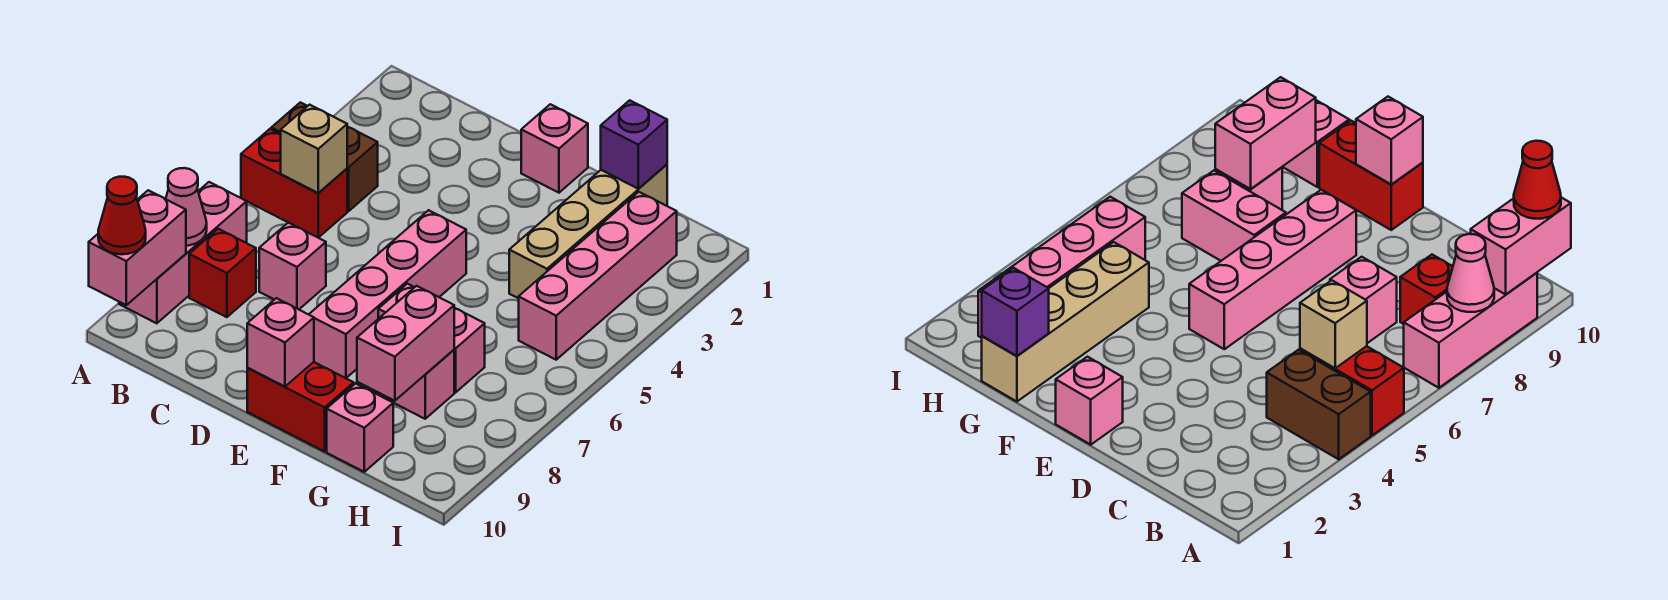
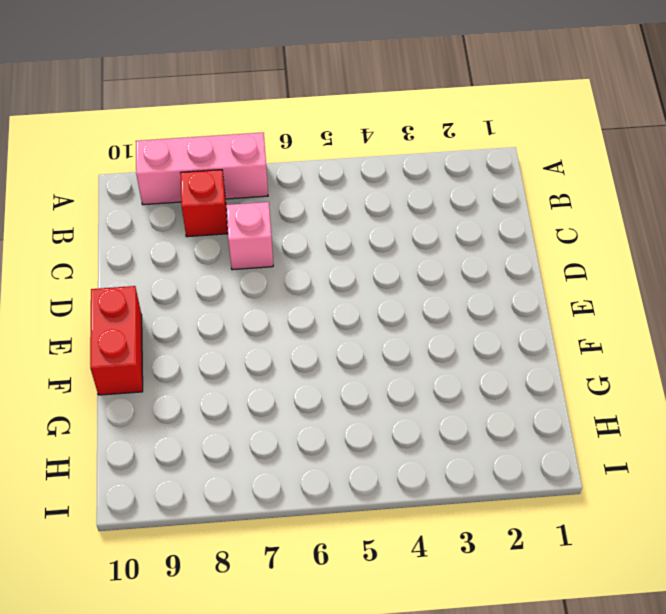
none -> brown 1x2 brick [271,102,378,211]
none -> red 1x2 brick [241,129,347,238]
none -> pink 1x1 brick [521,104,588,193]

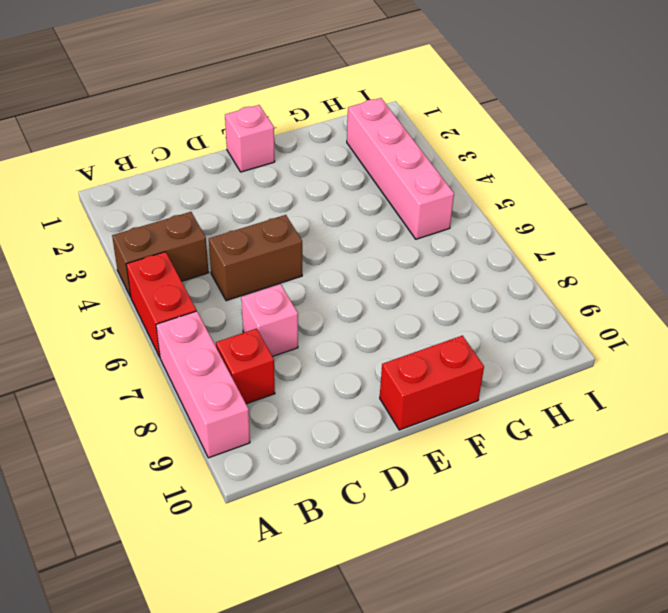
red 1x2 brick [126,252,196,357] -> red 1x2 brick turned to [241,129,347,238]
brown 1x2 brick [209,215,302,301] -> none
none -> pink 1x4 brick [309,210,466,378]
none -> pink 1x2 brick [378,284,485,392]
none -> tan 1x4 brick [509,165,667,298]

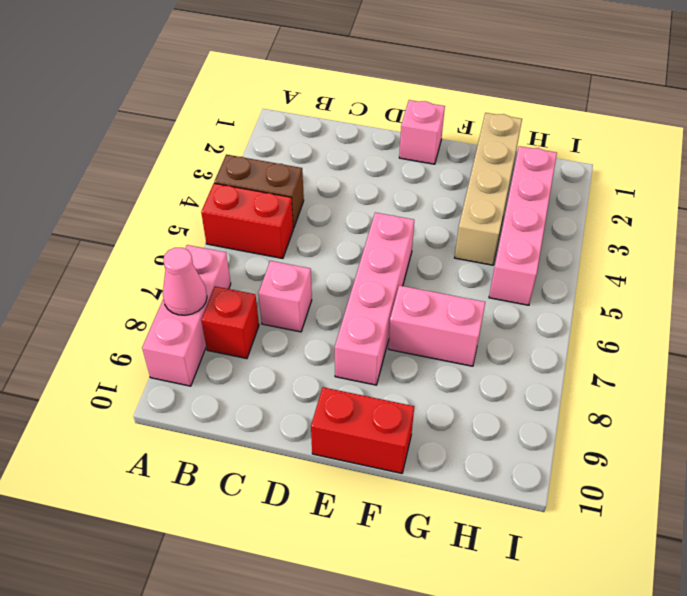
none -> pink 1x1 brick [388,350,454,419]
none -> pink 1x1 brick [327,383,393,472]
none -> pink 1x2 brick [89,190,186,305]

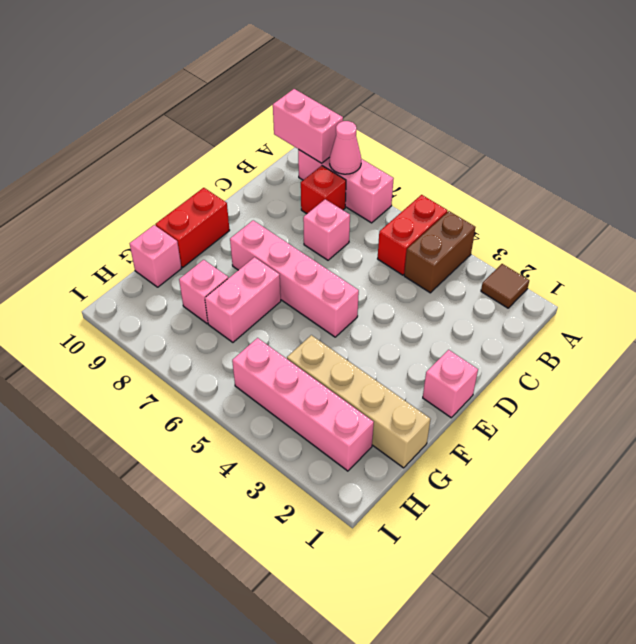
brown 1x1 tile [481,264,529,308] -> none
none -> tan 1x1 brick [281,105,347,193]
none -> pink 1x1 brick [247,298,314,387]
none -> purple 1x1 brick [601,100,667,189]

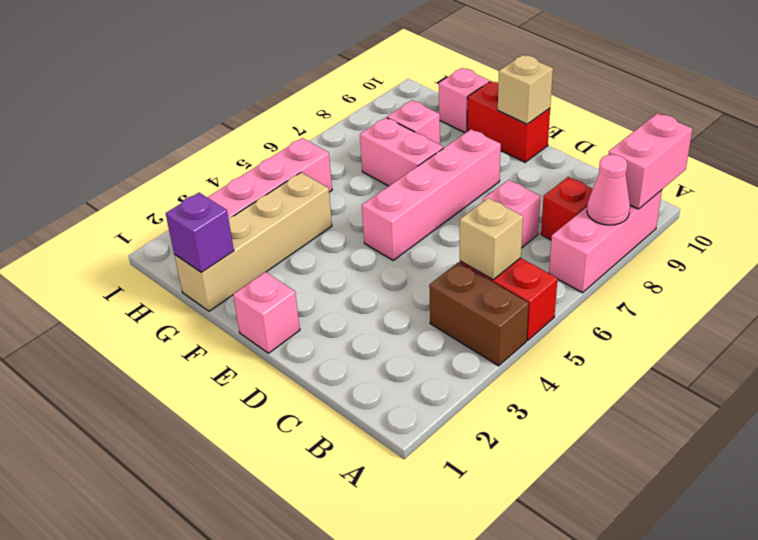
tan 1x1 brick [498,55,553,124] -> pink 1x1 brick [247,298,314,387]
none -> pink 1x2 brick [357,286,454,401]
none -> red 1x1 cone [98,177,146,254]

